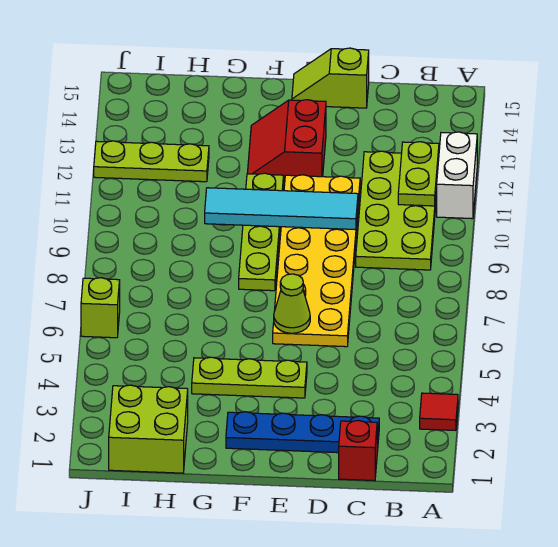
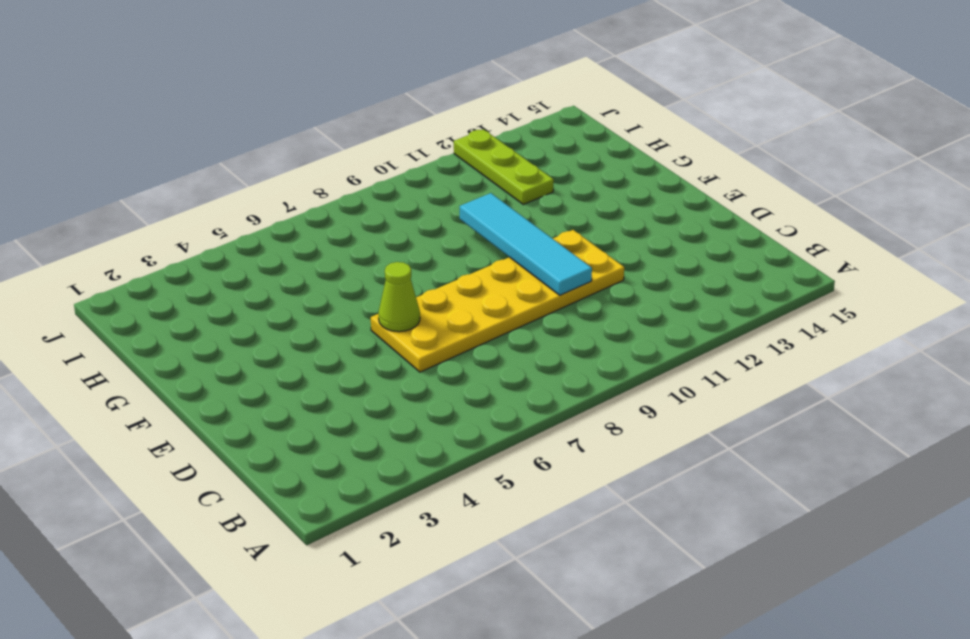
none -> red 1x1 tile [420,393,458,430]
none -> white 1x2 brick [436,132,477,219]
none -> lime 2x4 plate [356,151,437,270]

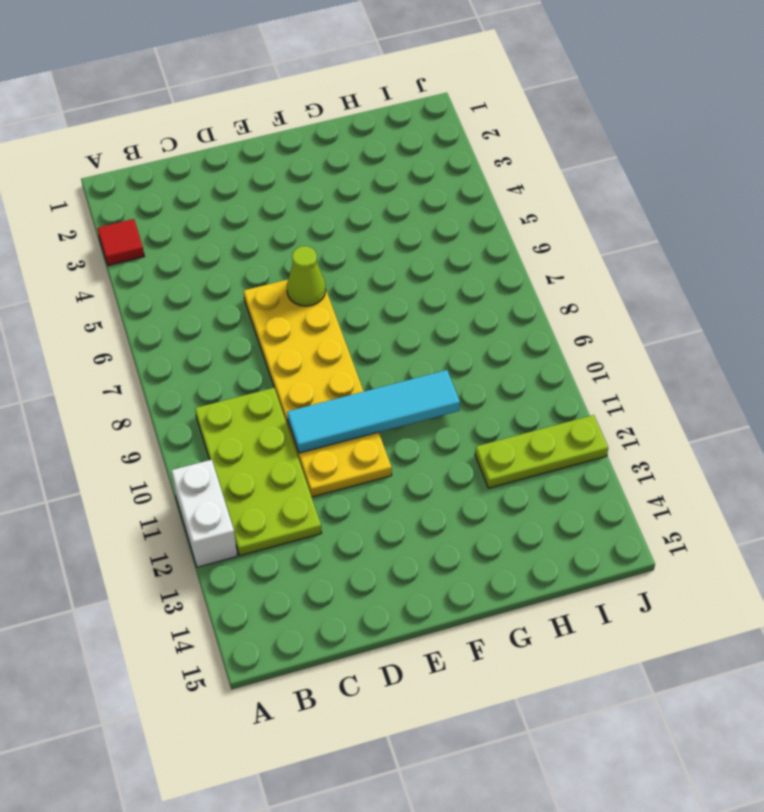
none -> red 1x1 brick [339,421,377,481]
none -> blue 1x4 plate [226,412,379,453]
none -> lime 1x2 slope [292,48,369,108]

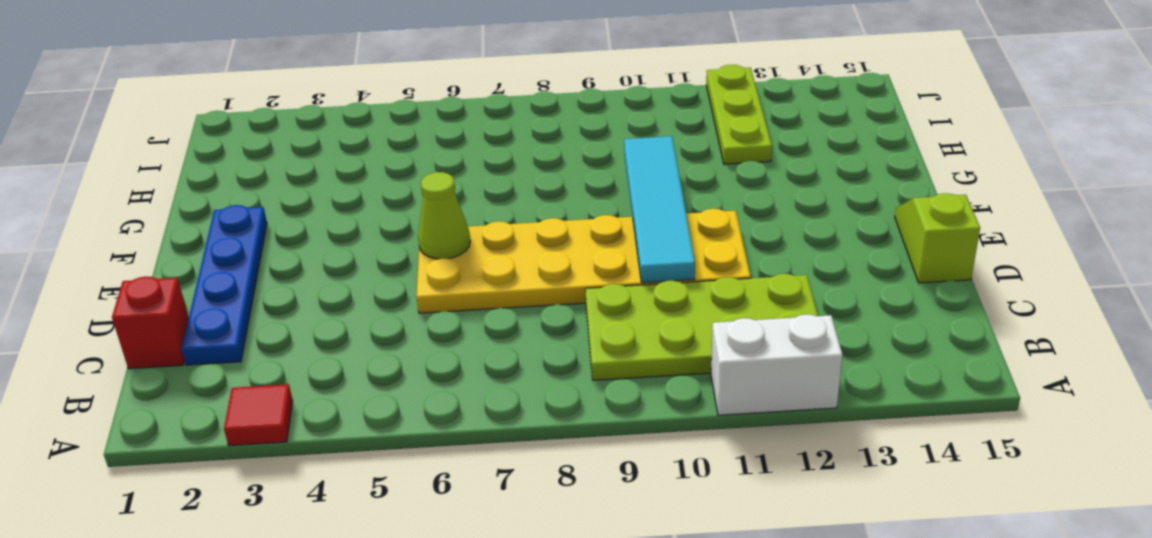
none -> lime 1x3 plate [192,357,307,398]
none -> red 2x2 slope [247,100,326,185]
none -> lime 1x4 plate [239,173,284,291]

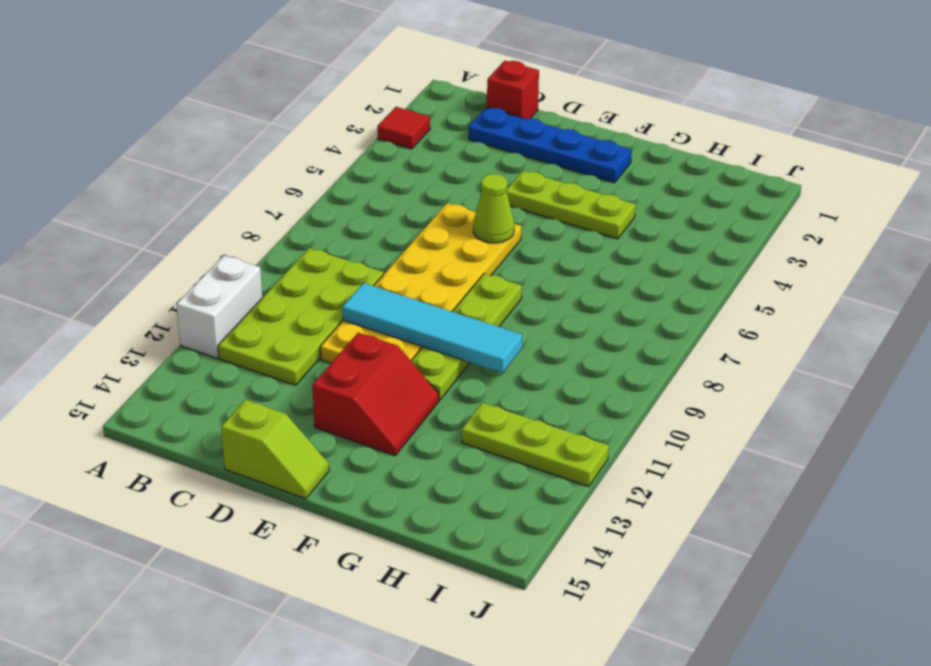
none -> lime 2x2 brick [109,385,188,473]
none -> lime 1x1 brick [81,278,120,338]
none -> lime 1x2 plate [398,142,439,206]

